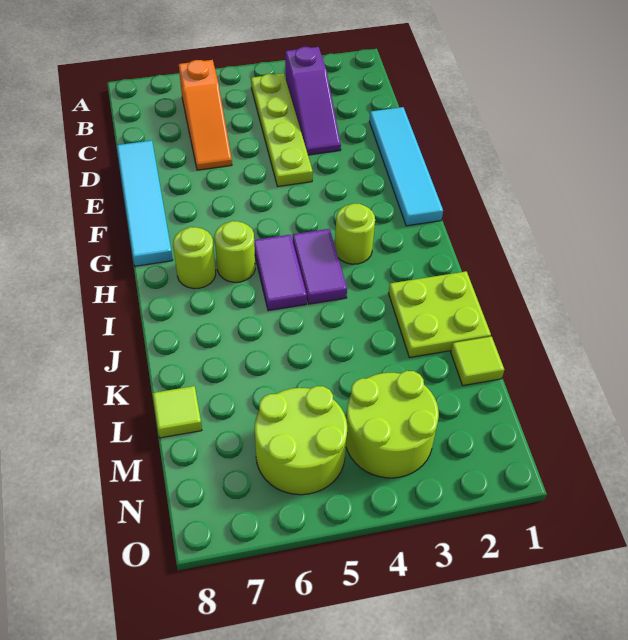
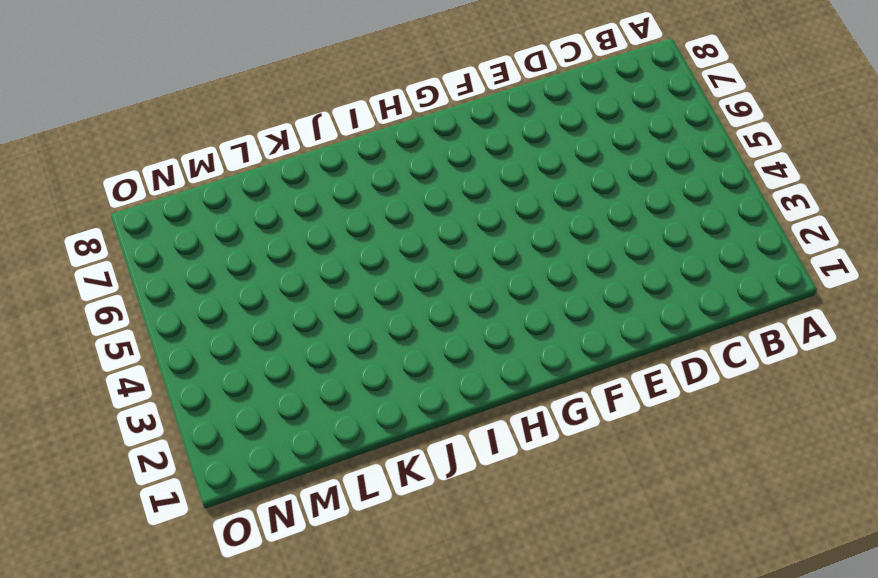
none -> purple 1x3 slope [285,47,341,155]
none -> lime 1x4 plate [251,73,313,186]
none -> orange 1x3 slope [179,60,232,170]

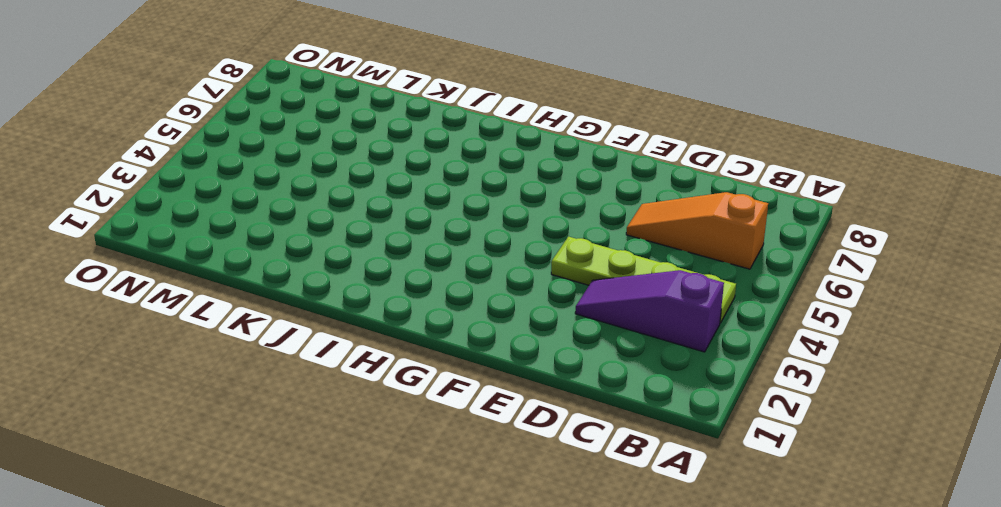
none -> cyan 1x4 tile [369,107,443,226]
none -> cyan 1x4 tile [117,140,173,266]
none -> lime 1x1 round brick [335,203,375,264]

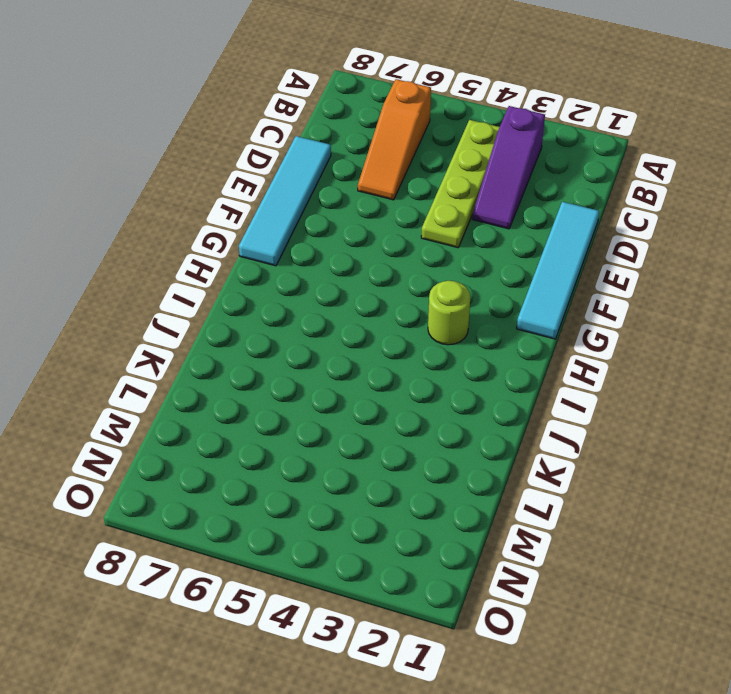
none -> purple 1x2 tile [293,229,347,304]
none -> purple 1x2 tile [254,235,307,311]
none -> lime 1x1 round brick [215,221,255,282]

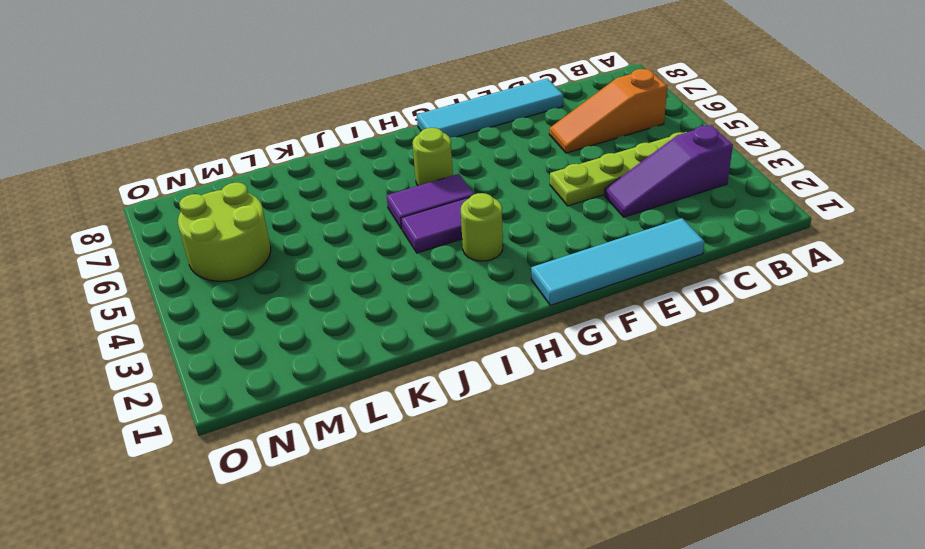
none -> lime 1x1 round brick [173,227,216,289]
none -> lime 2x2 plate [389,271,491,357]
none -> lime 1x1 tile [451,337,504,386]

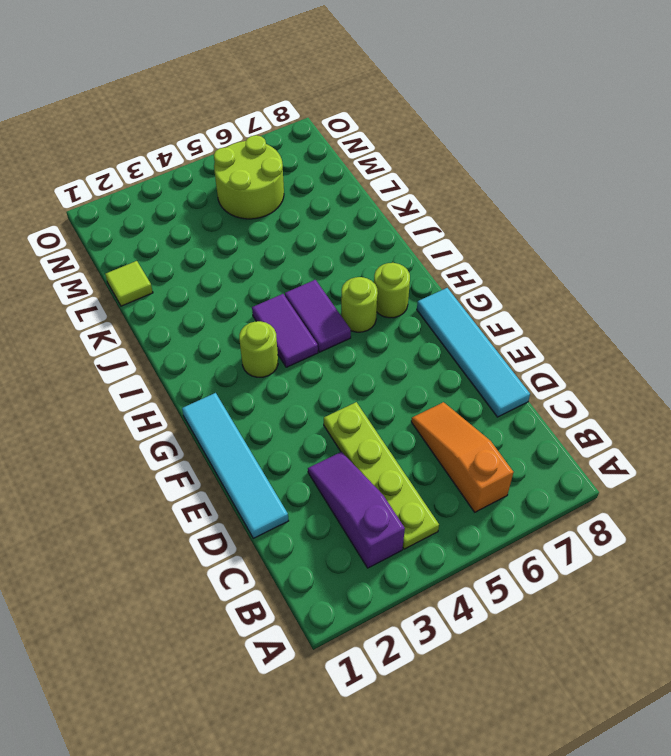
none -> lime 2x2 plate [389,271,491,357]
none -> lime 1x1 tile [153,386,202,438]
none -> lime 2x2 round brick [346,371,439,478]

